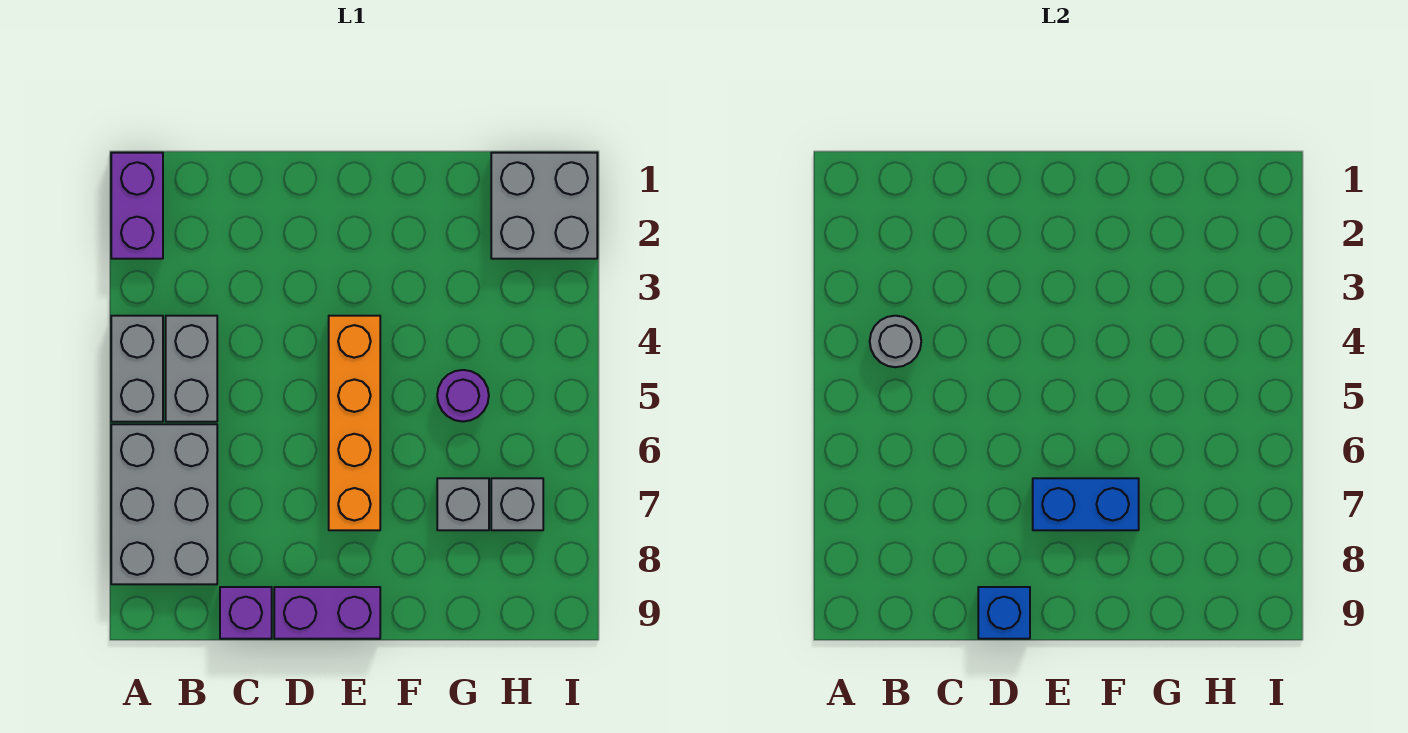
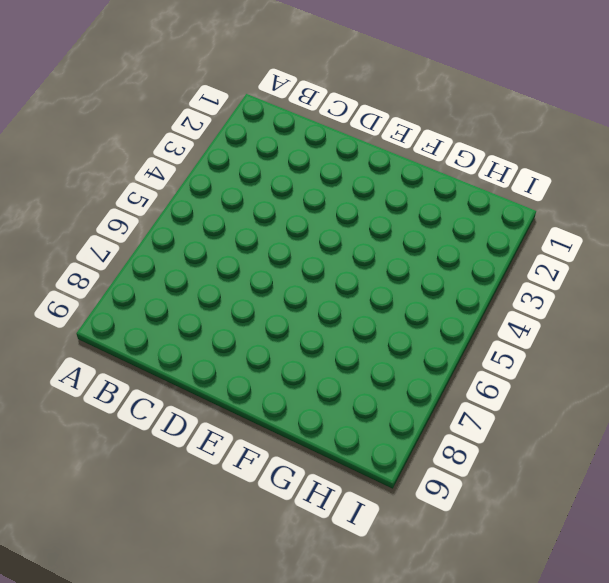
none -> purple 1x2 brick [111,153,163,259]
none -> grey 1x2 brick [111,316,163,422]
none -> grey 2x3 brick [111,424,217,584]

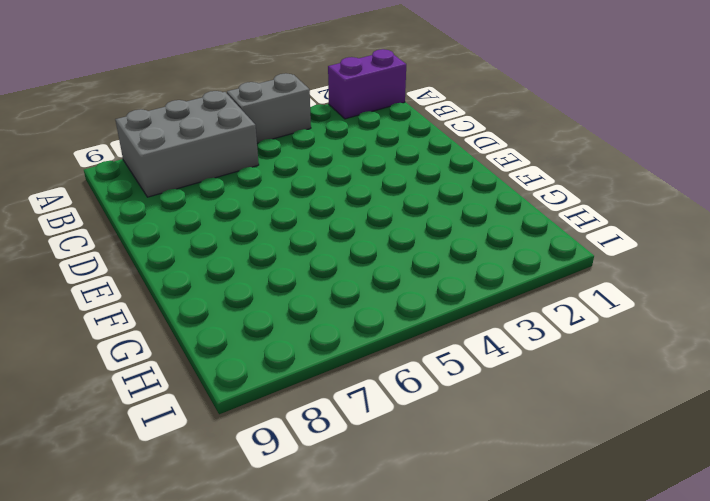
none -> grey 1x2 brick [166,316,217,422]
none -> purple 1x1 brick [220,587,272,639]
none -> purple 1x2 brick [274,587,380,639]

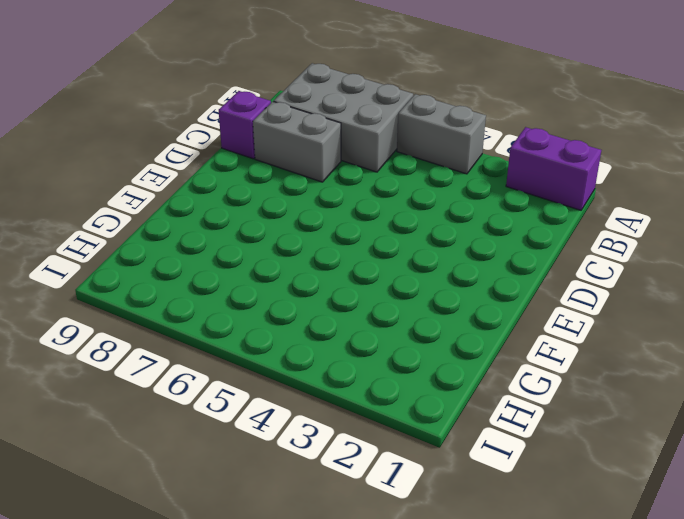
grey 1x2 brick [253,102,341,182] -> grey 1x2 brick moved to [166,316,217,422]
none -> purple 1x2 brick [274,587,380,639]
none -> orange 1x4 brick [329,316,380,530]
none -> purple 1x1 round brick [437,370,489,421]

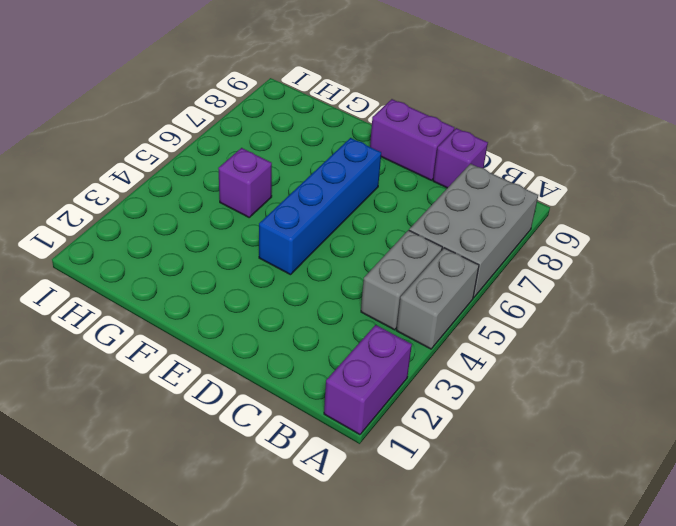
blue 1x4 brick [259,138,381,275] -> orange 1x4 brick [329,316,380,530]
purple 1x1 brick [218,148,272,217] -> purple 1x1 round brick [437,370,489,421]
none -> grey 1x1 brick [437,478,489,530]
none -> grey 2x2 brick [491,153,597,259]
none -> grey 1x1 brick [491,478,543,530]

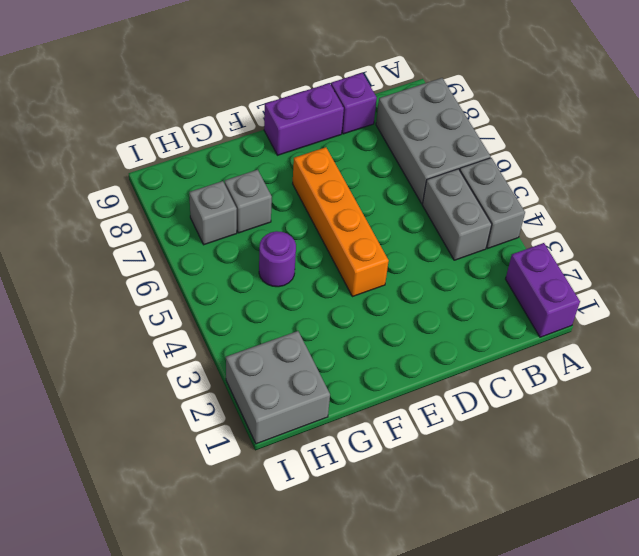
none -> grey 1x1 round brick [870,316,921,367]
none -> blue 1x1 brick [978,587,1030,639]
none -> blue 1x2 brick [1033,478,1139,530]

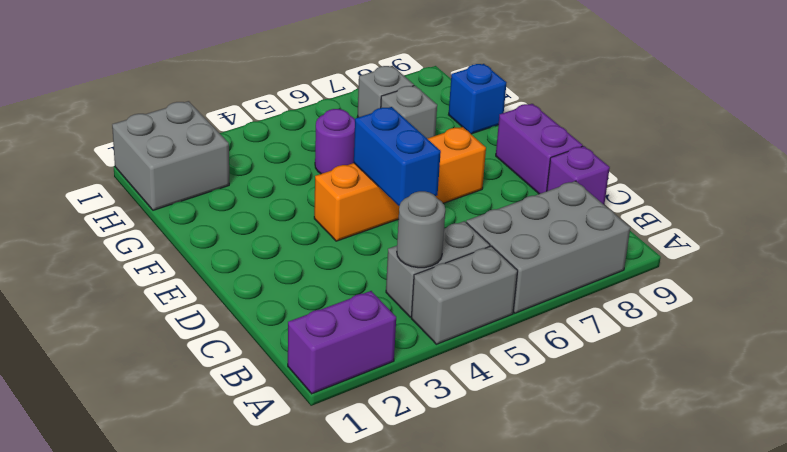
blue 1x2 brick [354,107,441,206] -> blue 1x2 brick moved to [1033,478,1139,530]
blue 1x1 brick [449,64,507,134] -> blue 1x1 brick moved to [978,587,1030,639]

